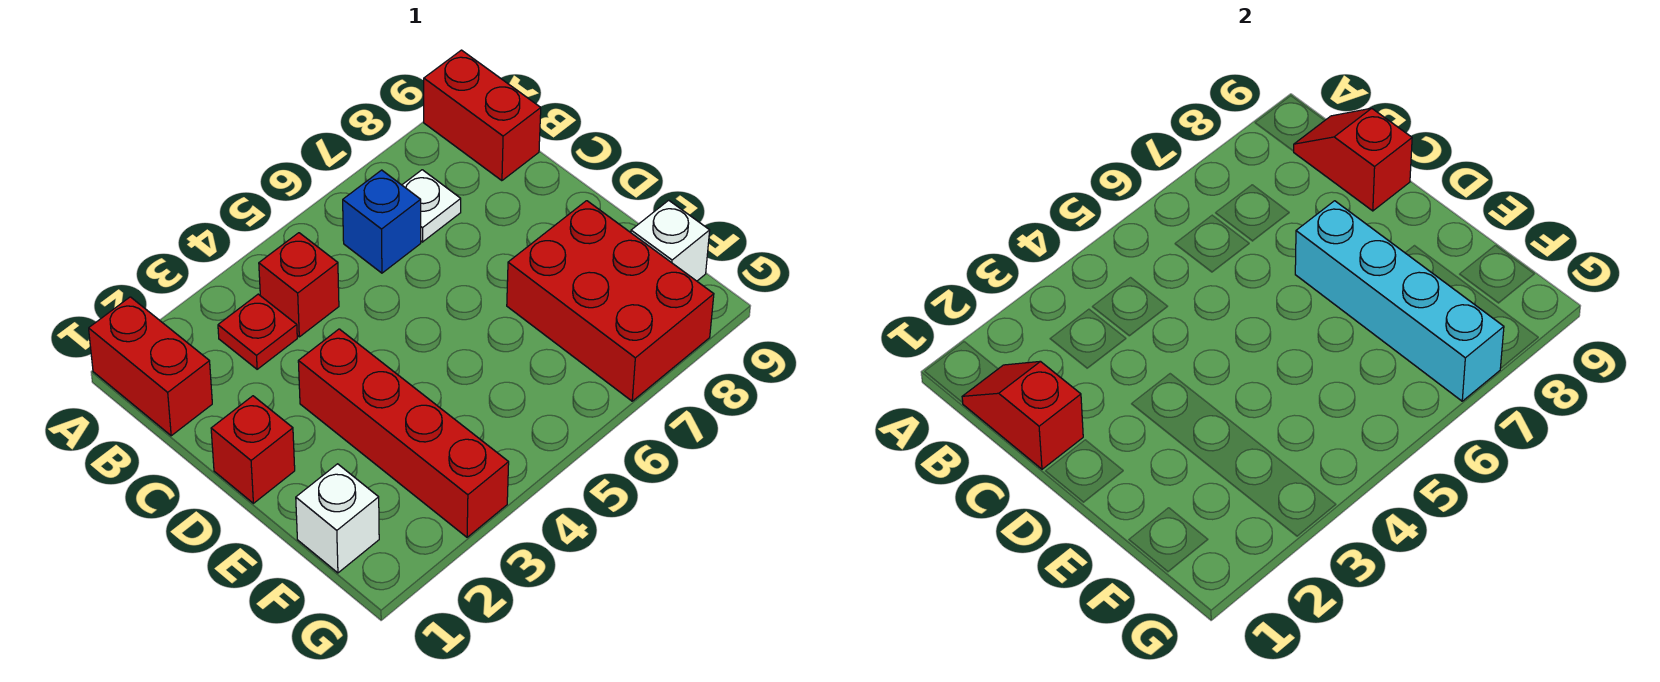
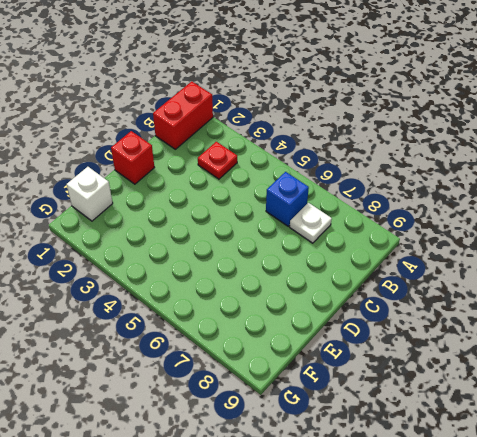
none -> red 1x2 brick [424,50,541,181]
none -> red 1x1 brick [259,233,339,337]
none -> red 1x4 brick [298,329,509,537]

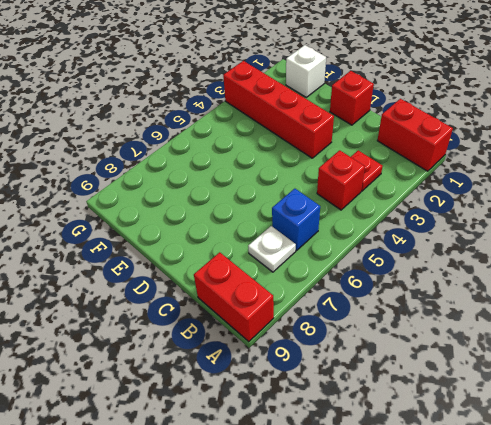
none -> red 2x3 brick [507,201,714,401]
none -> white 1x1 brick [631,200,710,281]
none -> red 1x2 slope [962,361,1083,469]

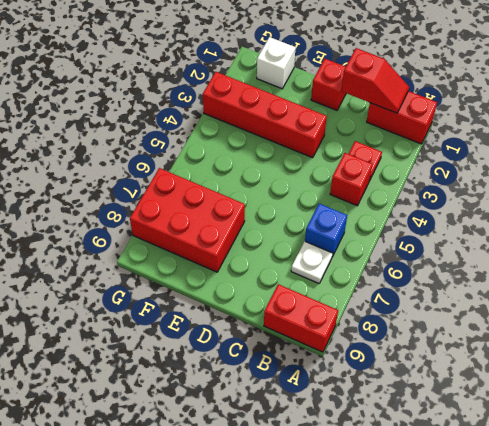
none -> white 1x1 brick [631,200,710,281]
none -> red 1x2 slope [1294,108,1412,211]
none -> cyan 1x4 brick [1295,201,1504,401]

